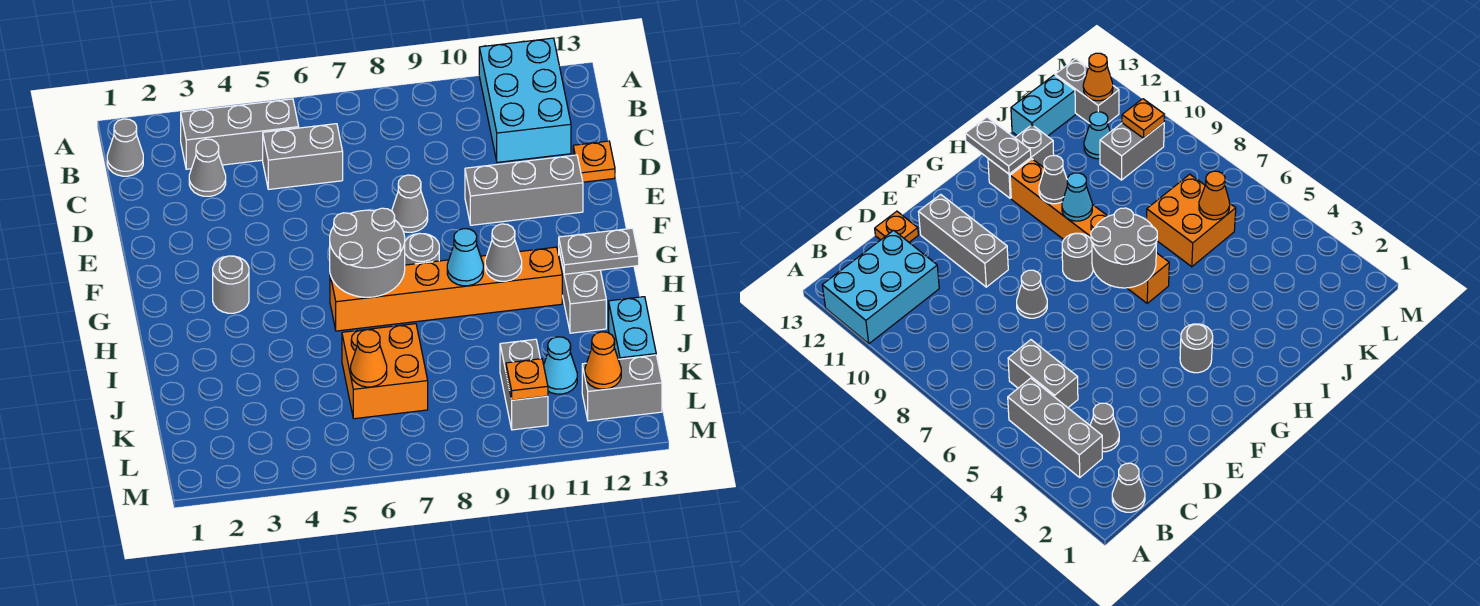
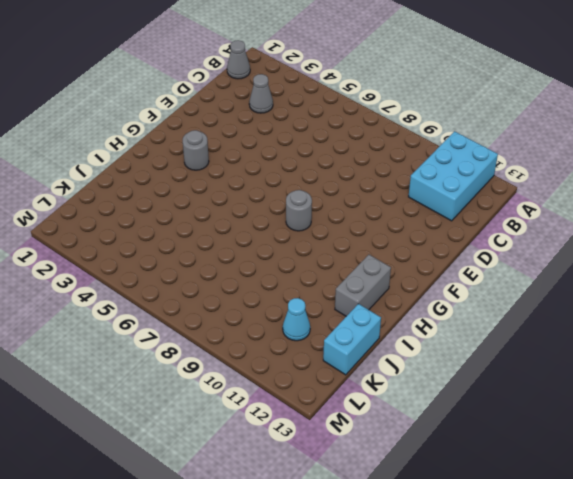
none -> grey 1x3 brick [181,99,299,169]
none -> grey 1x2 brick [263,124,343,189]
none -> orange 1x1 plate [573,141,615,182]

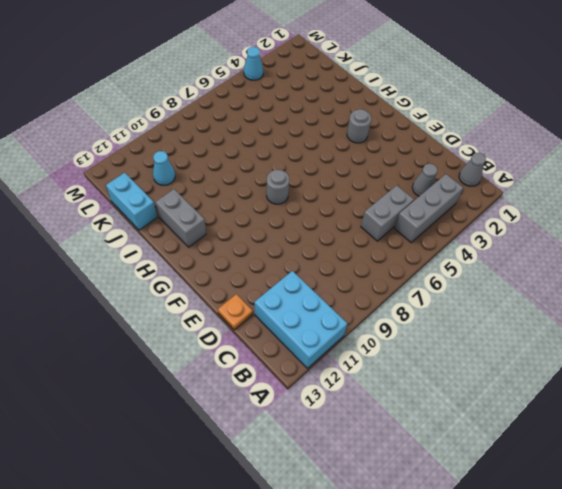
cyan 1x1 cone [244,47,263,80] -> cyan 1x1 cone moved to [447,229,483,286]
none -> grey 1x1 cone [392,175,428,232]
none -> grey 1x3 brick [465,155,583,225]
none -> orange 1x6 brick [330,247,562,331]

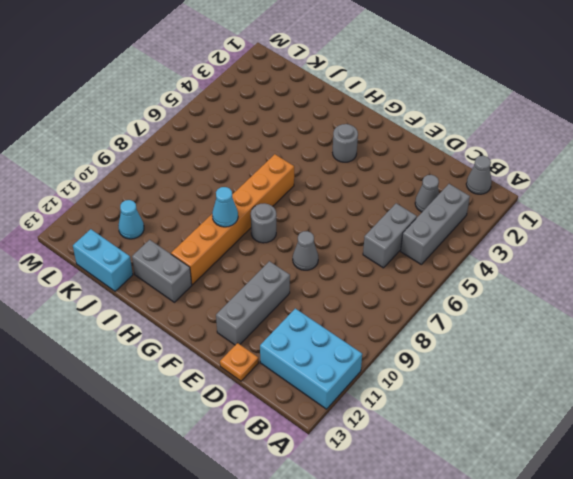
none -> orange 2x2 brick [342,324,428,419]
none -> grey 1x2 brick [500,339,548,430]
none -> grey 1x2 brick [582,355,662,421]

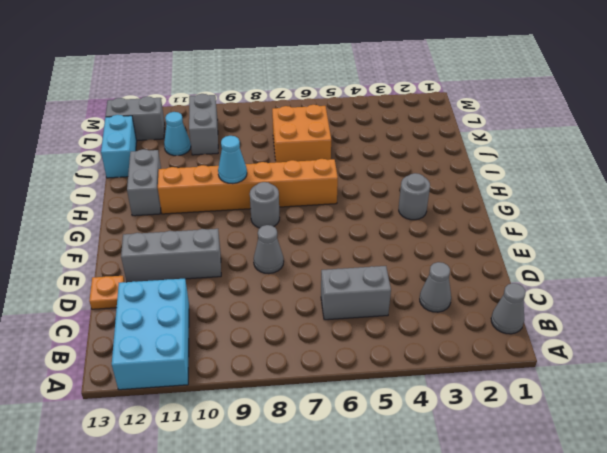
none -> grey 1x3 brick [181,99,299,169]
none -> grey 2x2 round brick [330,208,405,297]
none -> grey 1x1 cone [485,224,522,281]

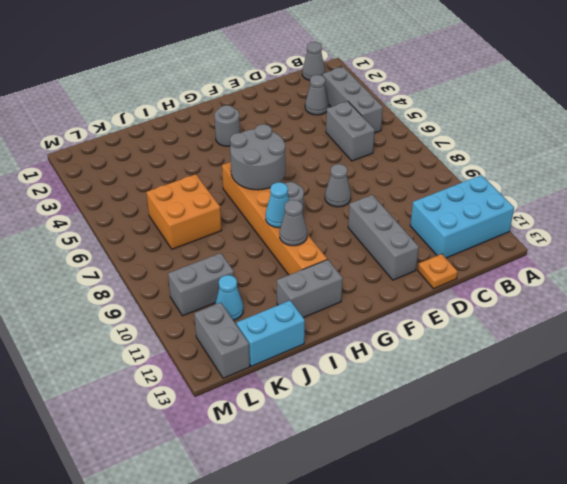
none -> grey 1x2 plate [559,228,639,274]
none -> orange 1x1 cone [351,330,387,387]
none -> orange 1x1 plate [506,359,548,400]

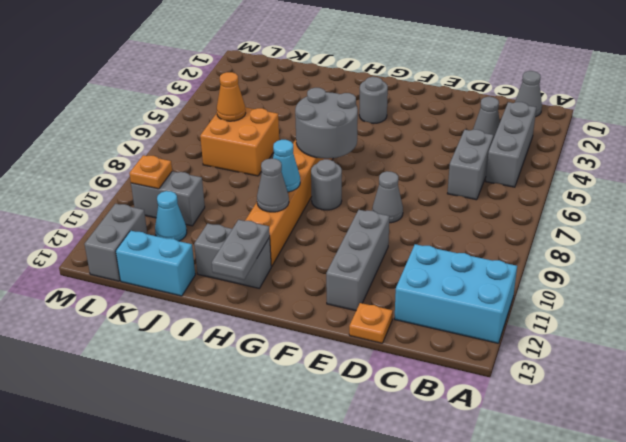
none -> orange 1x1 cone [585,332,621,389]

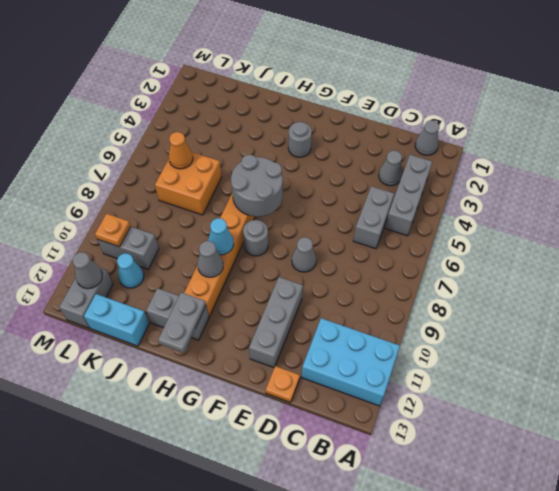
grey 1x1 cone [72,252,102,289] -> orange 1x1 cone [585,332,621,389]

